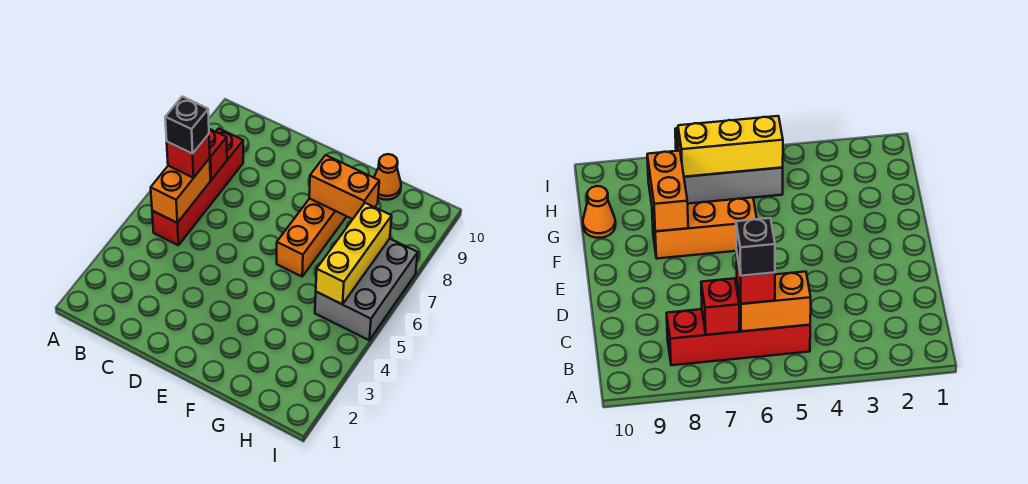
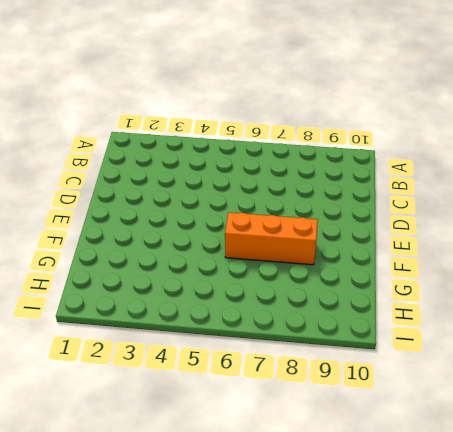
none -> red 1x4 brick [152,128,243,245]
none -> orange 1x1 cone [374,154,401,200]

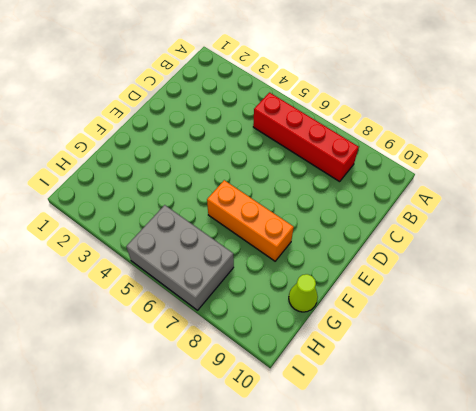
lime 1x1 cone [289,274,318,312] -> orange 1x1 cone [374,154,401,200]
none -> orange 1x2 brick [151,158,210,223]
none -> red 1x1 brick [209,129,227,180]

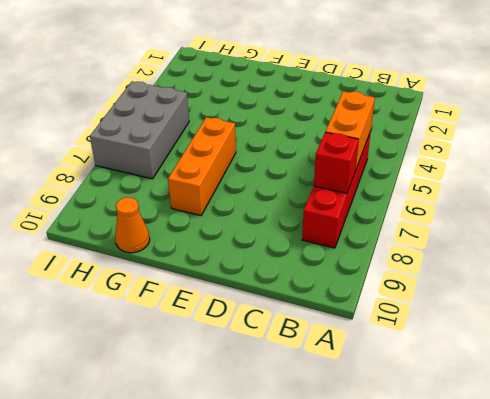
none -> orange 1x2 brick [309,155,379,219]
none -> yellow 1x3 brick [316,203,392,304]

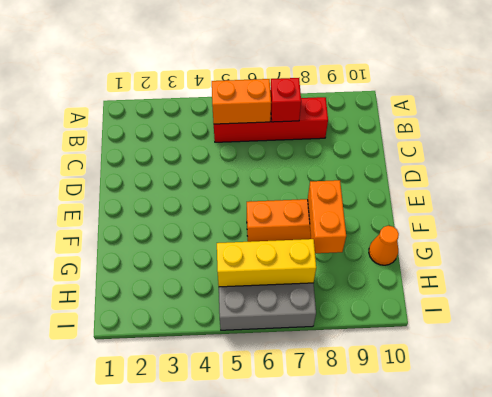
none -> red 1x1 brick [167,134,210,178]
none -> black 1x1 brick [165,97,209,154]

